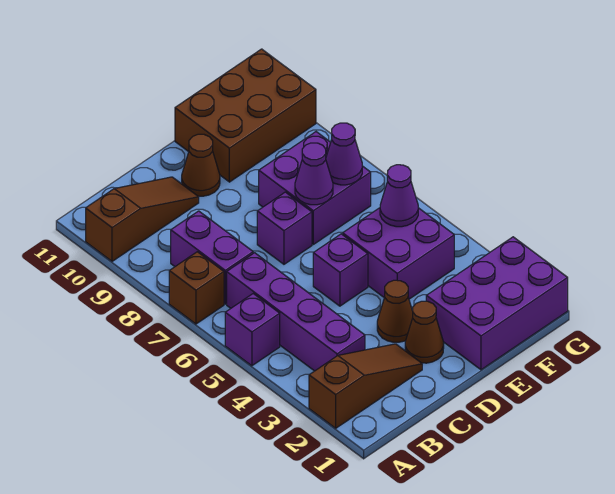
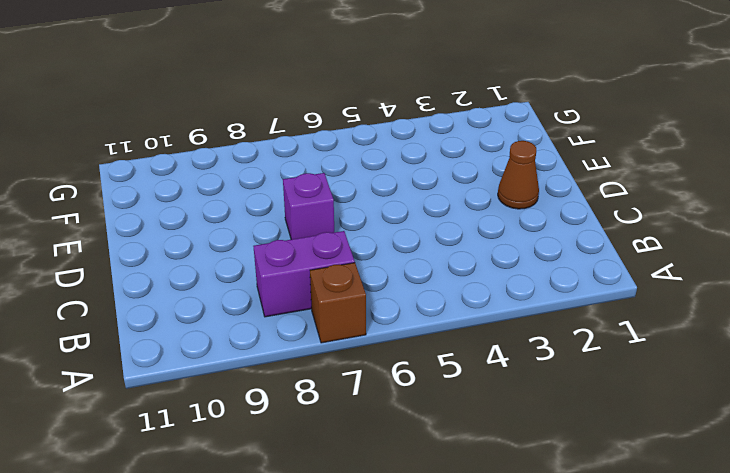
none -> brown 1x3 slope [309,344,422,428]
none -> purple 1x1 brick [225,294,280,366]
none -> brown 1x3 slope [86,177,199,261]

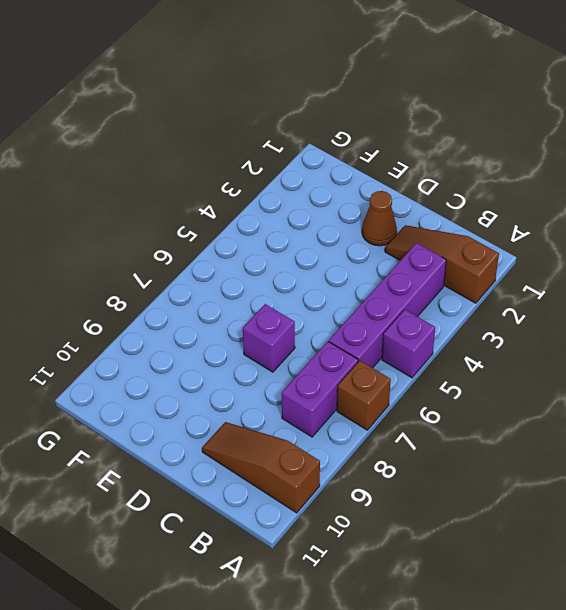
none -> brown 1x1 cone [377,280,413,342]
none -> purple 1x1 brick [313,234,368,306]
none -> brown 1x1 cone [182,134,220,196]

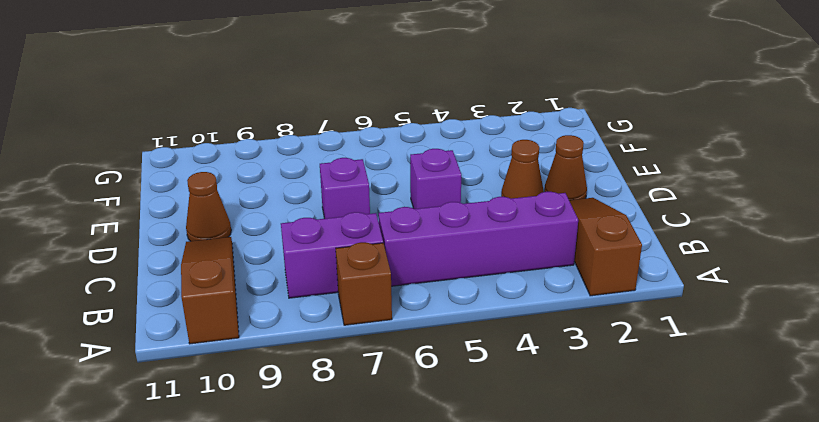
none -> purple 1x1 brick [225,294,280,366]
none -> purple 2x3 brick [426,237,568,370]
none -> purple 2x2 brick [343,208,454,299]

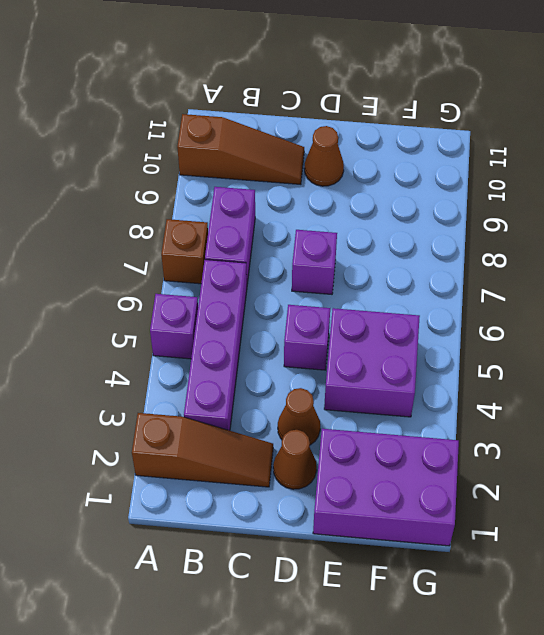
none -> purple 2x2 brick [259,132,371,244]
none -> brown 2x3 brick [175,49,316,182]
none -> purple 1x1 cone [295,143,333,205]

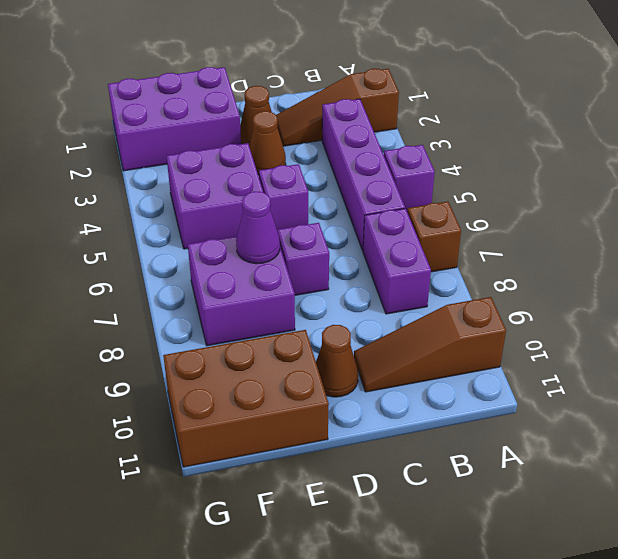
none -> purple 1x1 cone [380,165,418,227]
none -> purple 1x1 cone [326,123,362,185]

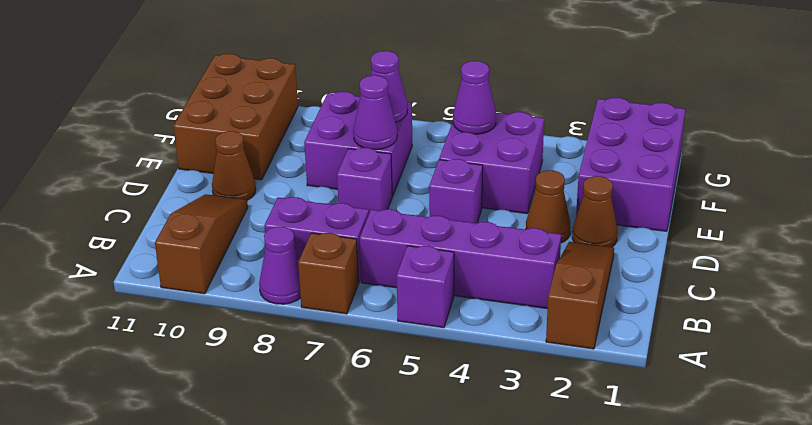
purple 1x1 cone [259,226,301,304] -> none

